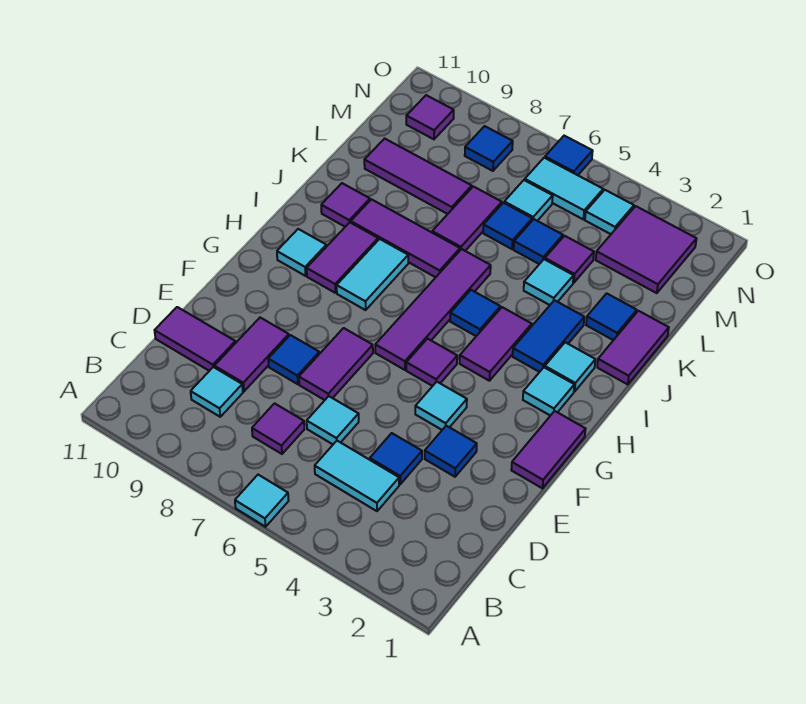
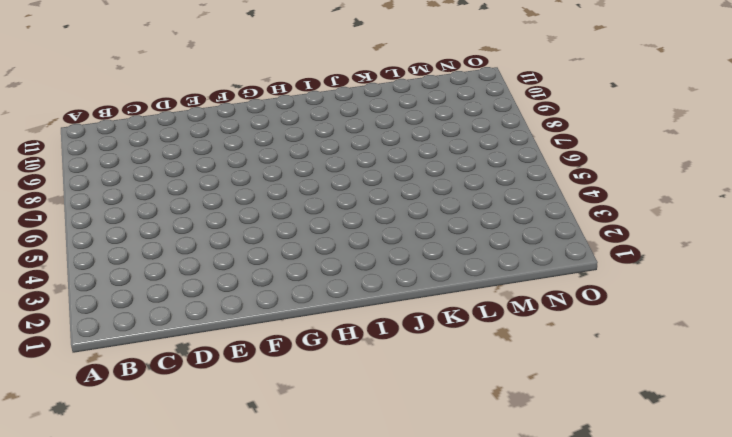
none -> cyan 1x1 tile [235,475,289,527]
none -> cyan 1x2 tile [315,441,399,511]
none -> purple 1x1 tile [252,403,304,454]
none -> cyan 1x1 tile [191,367,243,417]

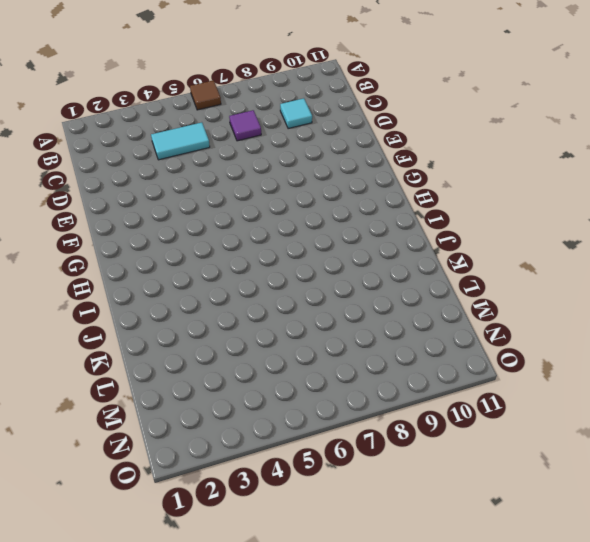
brown 1x1 tile [190,80,221,110] -> cyan 1x1 tile [235,475,289,527]
none -> blue 1x1 tile [370,433,422,484]
none -> cyan 1x1 tile [307,396,359,444]
none -> purple 1x2 tile [214,318,289,391]
none -> purple 1x2 tile [155,307,235,371]

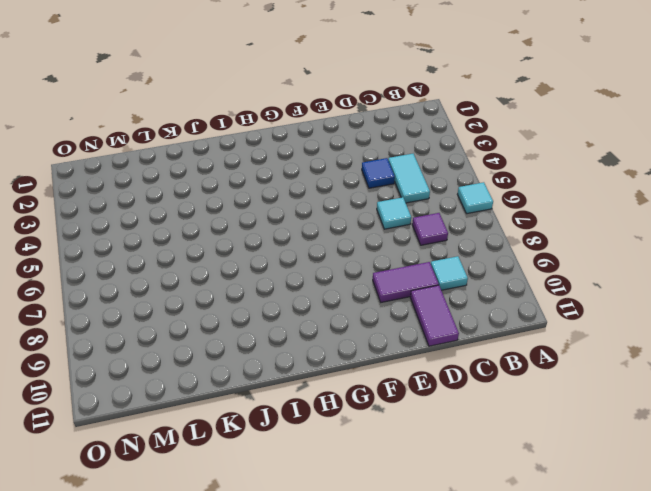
none -> blue 1x1 tile [425,426,477,477]
none -> purple 1x2 tile [299,328,373,400]
none -> blue 1x1 tile [268,335,319,384]
none -> purple 1x2 tile [511,411,586,488]

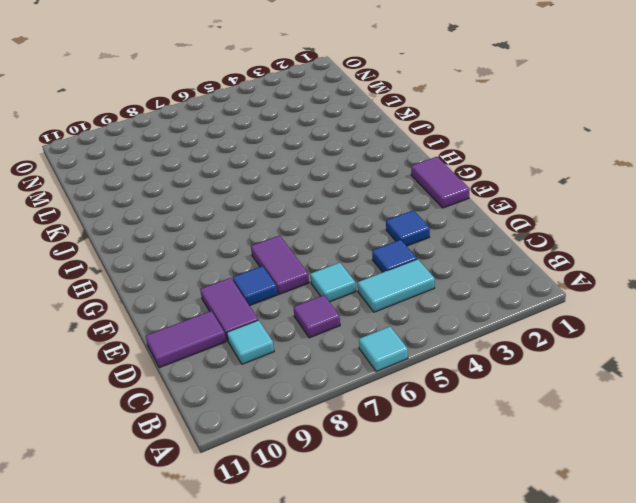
none -> cyan 1x1 tile [415,382,467,430]
none -> purple 1x1 tile [406,339,457,386]
none -> purple 1x4 tile [375,249,491,370]
none -> cyan 1x1 tile [523,367,574,416]

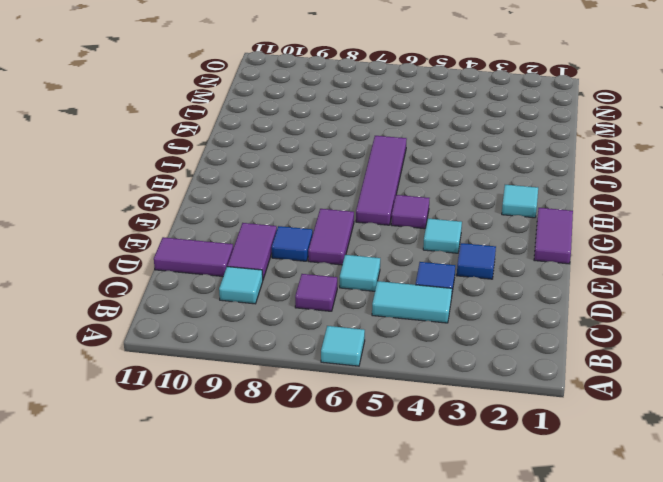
none -> purple 1x2 tile [460,307,532,381]
none -> cyan 1x2 tile [337,239,408,310]
none -> purple 1x2 tile [307,222,378,293]
none -> cyan 1x1 tile [277,229,326,276]

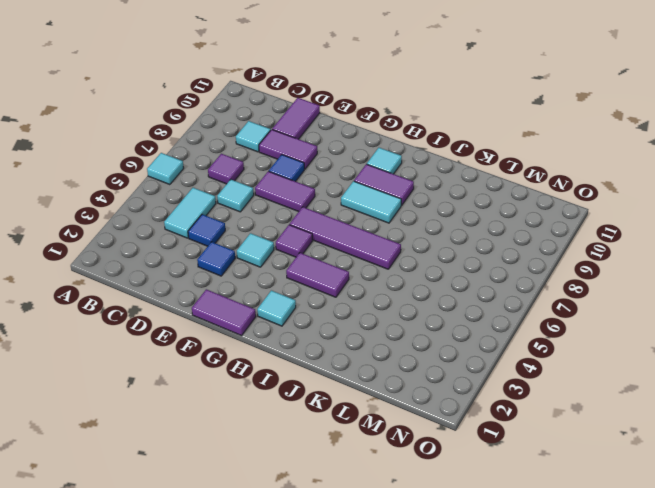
none -> cyan 1x1 tile [545,342,595,392]
none -> blue 1x2 tile [513,300,584,372]
none -> blue 1x1 tile [450,290,500,336]
none -> purple 1x2 tile [597,311,669,385]

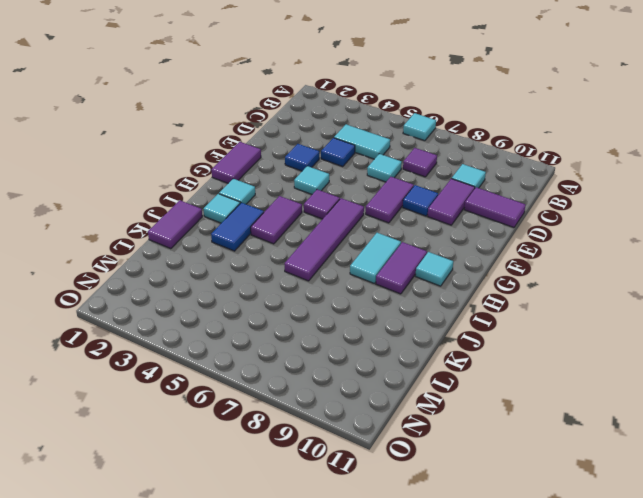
none -> blue 1x1 tile [450,290,500,336]
none -> purple 1x3 tile [351,199,460,277]
none -> purple 1x1 tile [321,183,370,227]
none -> blue 1x1 tile [586,293,637,340]

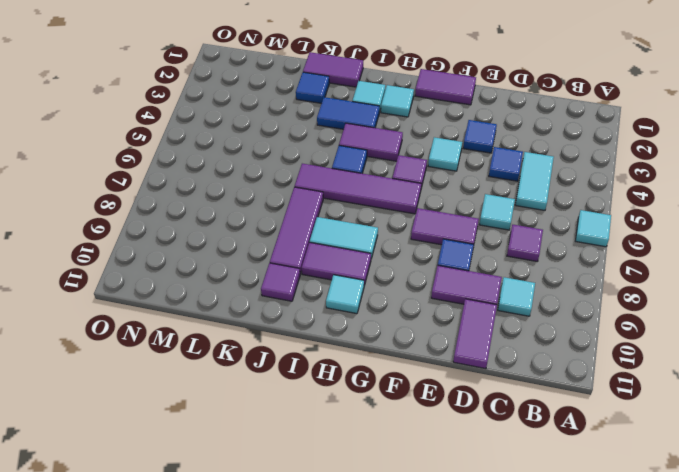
none -> cyan 1x1 tile [524,259,573,305]
none -> purple 1x2 tile [432,186,502,251]
none -> purple 1x1 tile [545,236,594,283]
none -> blue 1x1 tile [514,219,563,264]

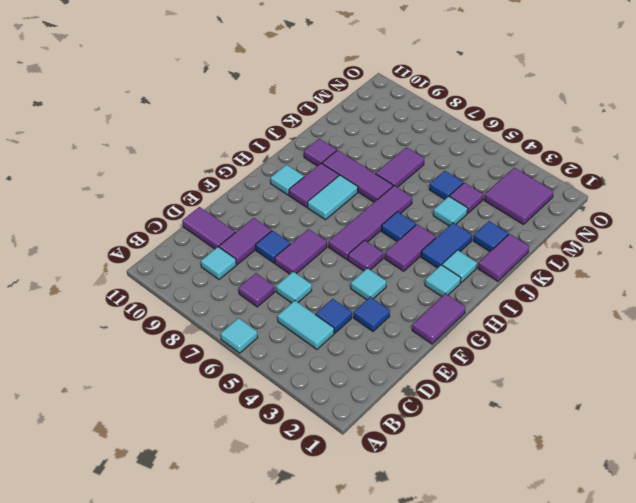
none -> blue 1x1 tile [483,203,532,249]
none -> purple 1x3 tile [364,139,472,214]
none -> cyan 1x1 tile [504,180,553,221]
none -> cyan 1x1 tile [585,190,634,234]

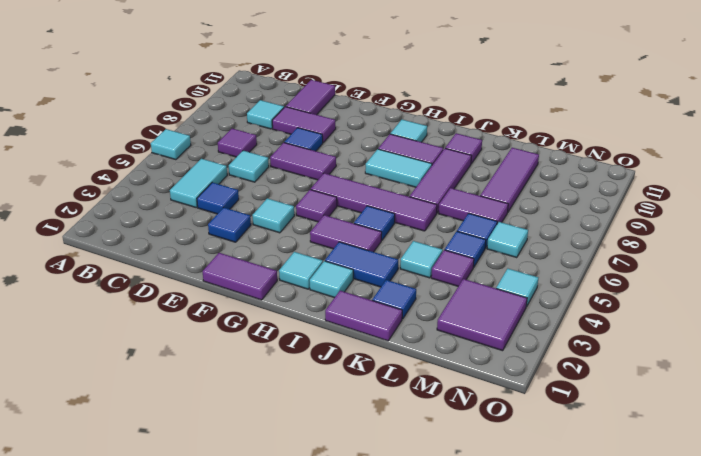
none -> cyan 1x2 tile [525,158,603,219]
none -> blue 1x1 tile [465,126,513,171]
none -> purple 1x1 tile [406,95,454,139]
none -> blue 1x1 tile [545,136,593,175]

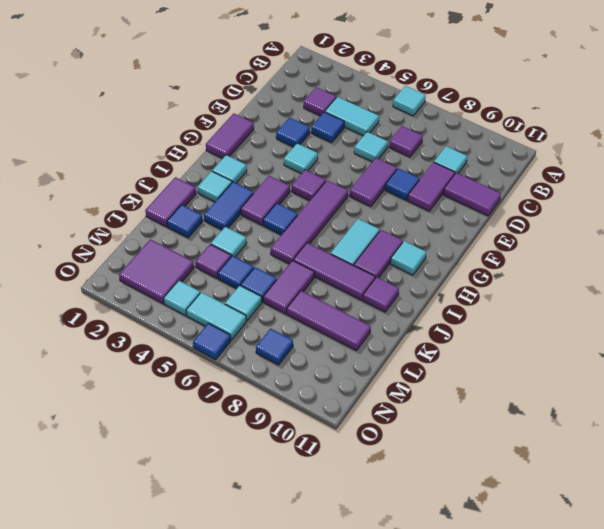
purple 1x1 tile [304,87,336,116] -> purple 1x1 tile moved to [406,95,454,139]

